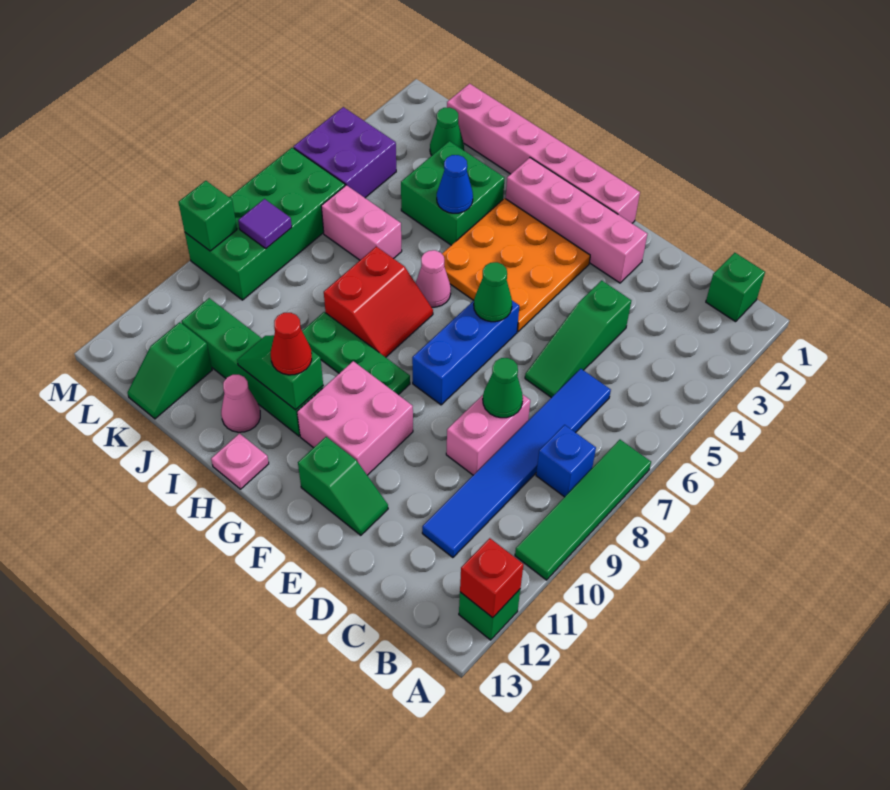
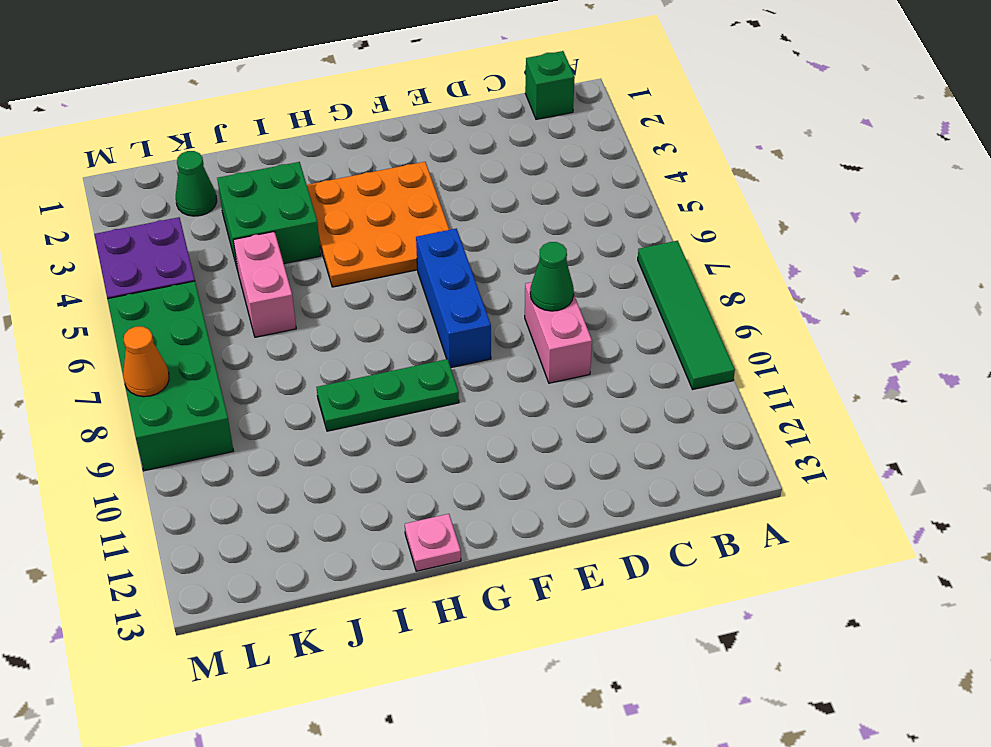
pink 1x2 brick [233,232,296,337] -> pink 1x2 brick turned to [321,185,402,260]
orange 1x1 cone [123,327,169,397] -> none
none -> green 1x1 brick [459,589,520,640]
none -> blue 1x1 brick [536,425,596,497]
none -> blue 1x6 tile [422,369,611,558]
none -> green 1x3 slope [525,280,631,398]

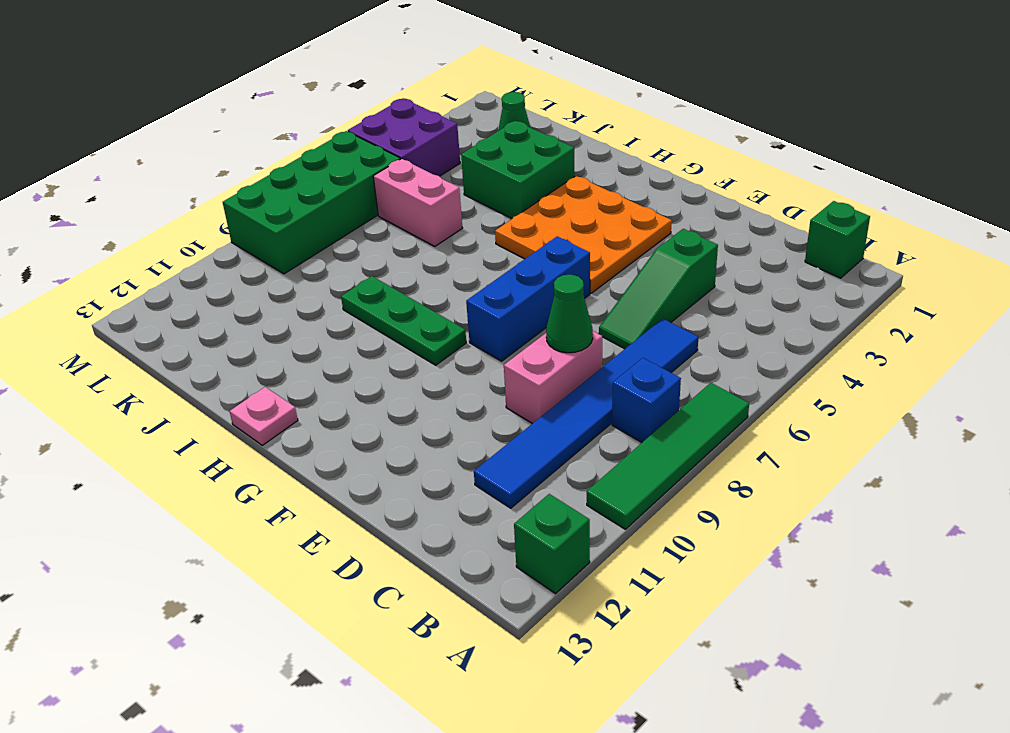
none -> pink 1x4 brick [506,158,647,283]
none -> green 1x2 slope [298,437,388,535]
none -> pink 1x6 brick [447,84,640,223]
none -> pink 2x2 brick [297,361,413,475]

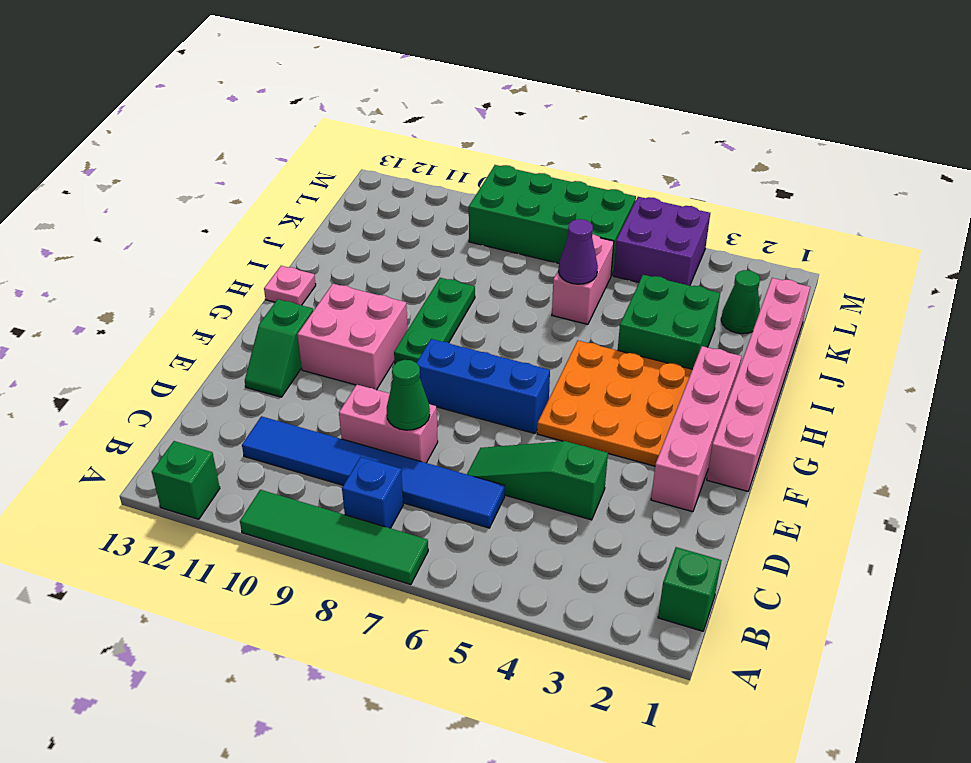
purple 1x1 cone [559,219,598,284] -> none
none -> pink 1x1 cone [416,250,451,307]
none -> red 2x2 slope [324,247,433,357]
none -> green 1x4 brick [181,298,324,436]
none -> pink 1x1 cone [221,375,260,432]

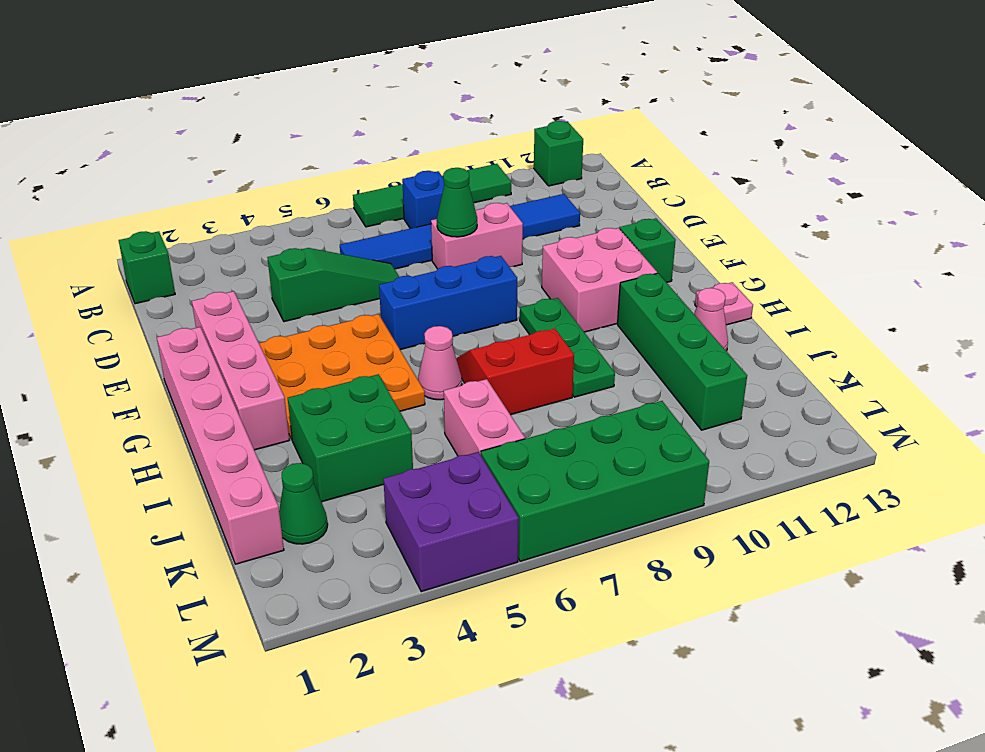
none -> green 1x2 slope [127,322,212,419]
none -> red 1x1 brick [460,538,523,618]
none -> green 1x1 cone [474,262,512,322]
none -> green 1x2 slope [237,335,323,410]

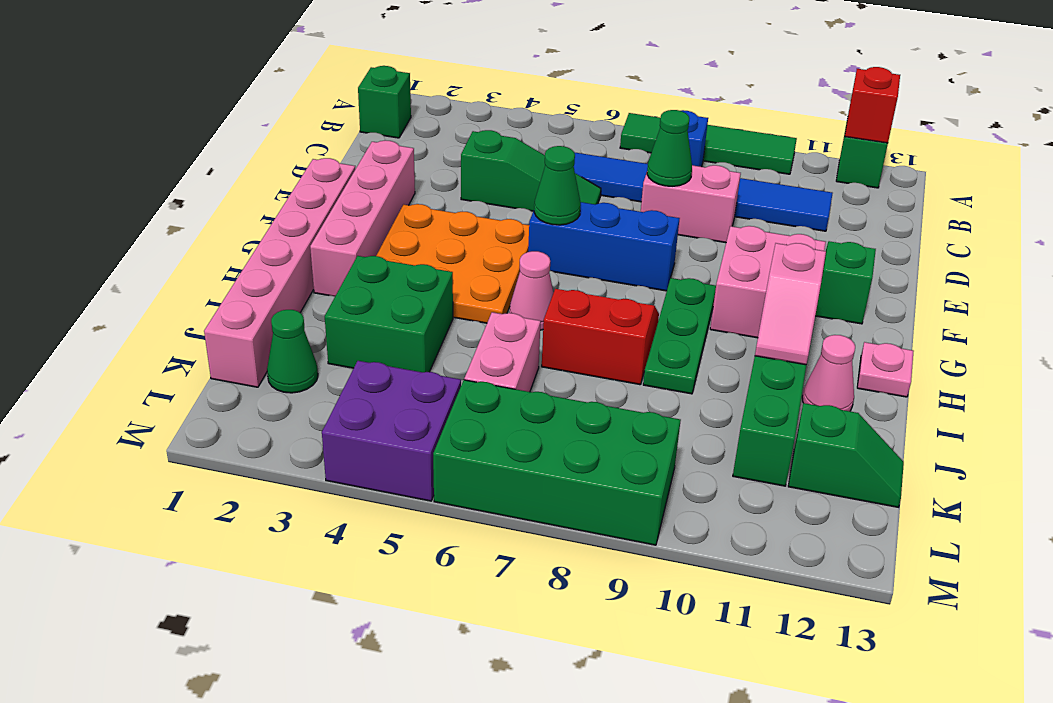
pink 1x2 slope [755,243,826,365] -> green 1x2 slope [237,335,323,410]
none -> blue 1x1 cone [437,155,473,213]
none -> purple 1x1 tile [238,199,292,248]
none -> green 1x1 brick [178,181,237,251]
none -> red 1x1 cone [271,313,312,375]

